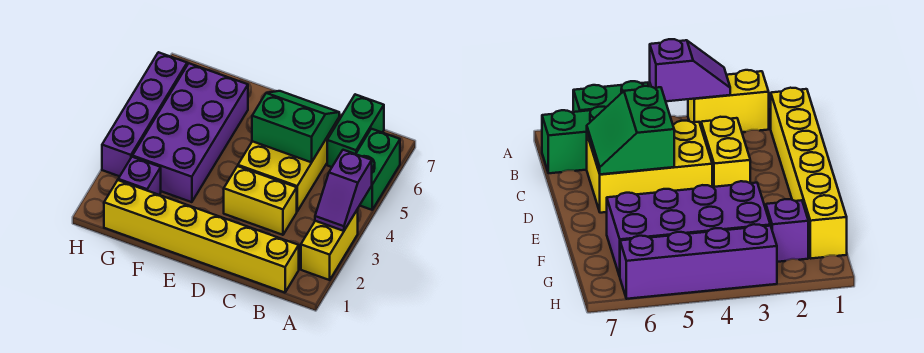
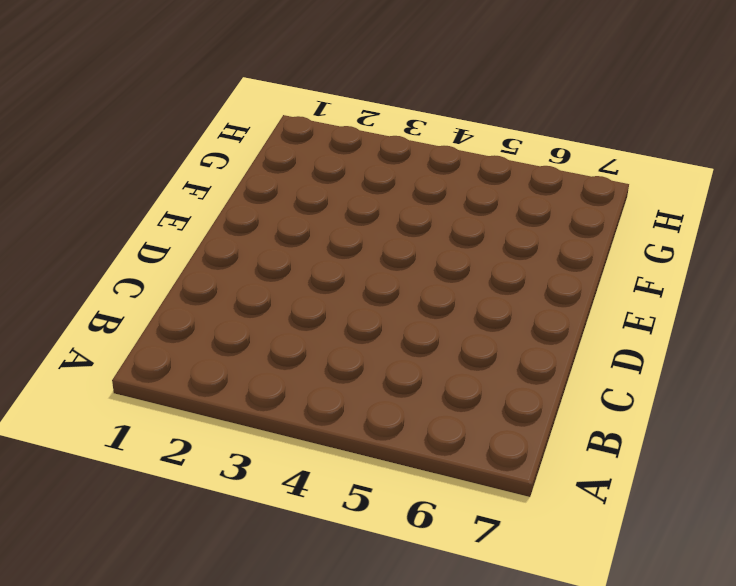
none -> yellow 1x2 brick [301,209,358,280]
none -> green 1x2 brick [356,129,400,210]

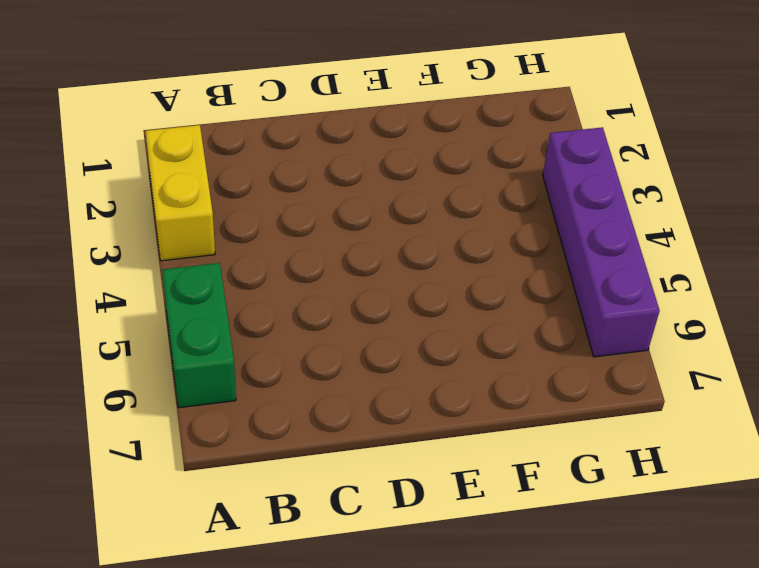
none -> yellow 1x6 brick [104,180,299,293]
none -> green 1x2 brick [327,94,384,167]

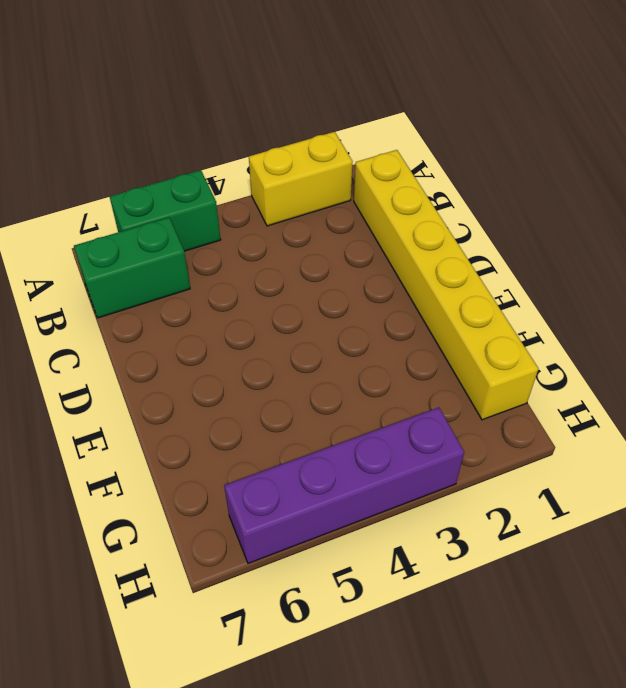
none -> yellow 1x2 brick [224,166,297,235]
none -> yellow 2x3 brick [238,118,339,211]

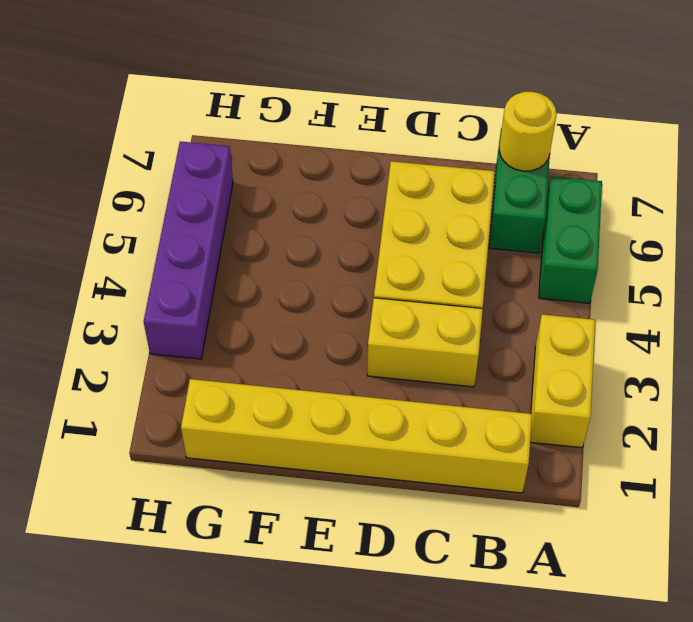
yellow 1x1 round brick [499,92,557,171] -> none
none -> purple 2x4 brick [132,63,248,202]
none -> purple 1x1 brick [118,157,161,195]

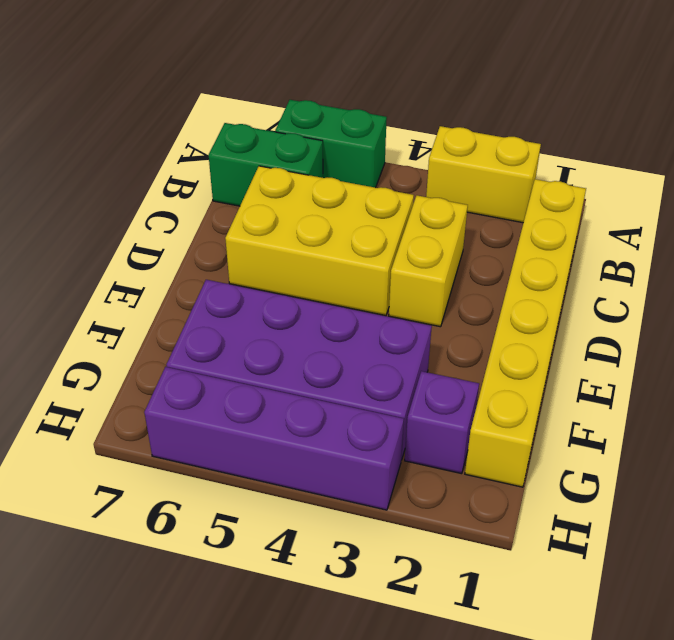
none -> purple 1x2 slope [315,150,372,231]
none -> green 2x2 slope [252,91,339,162]

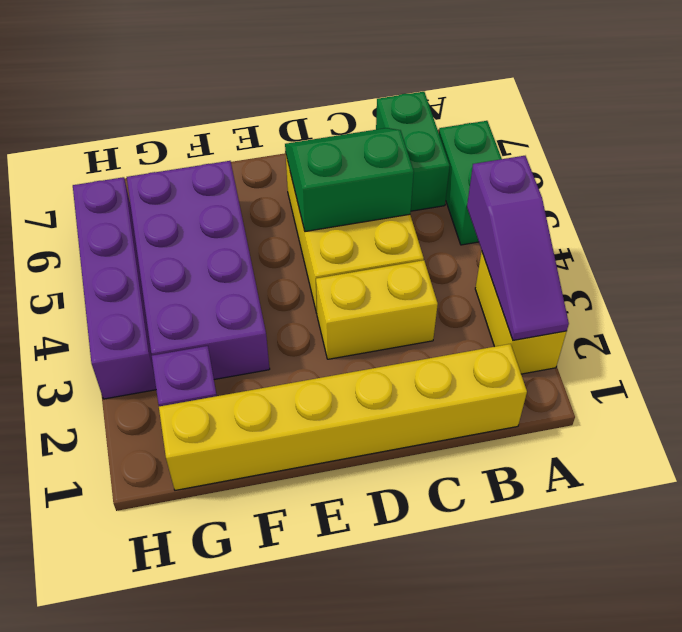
purple 1x3 slope [467,156,569,340] -> purple 1x2 slope [315,150,372,231]

